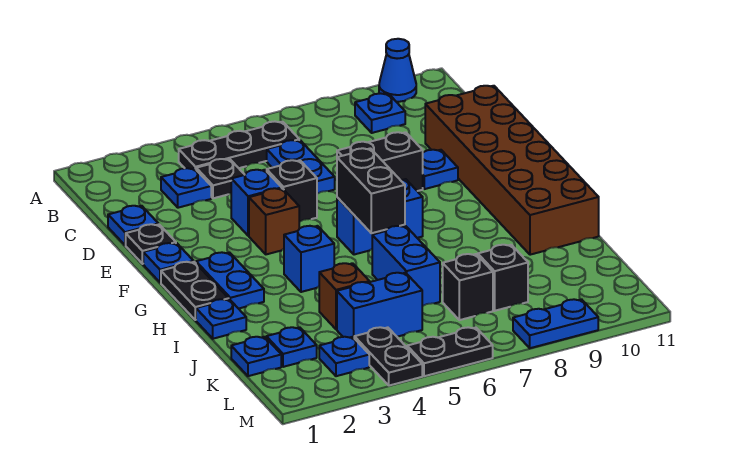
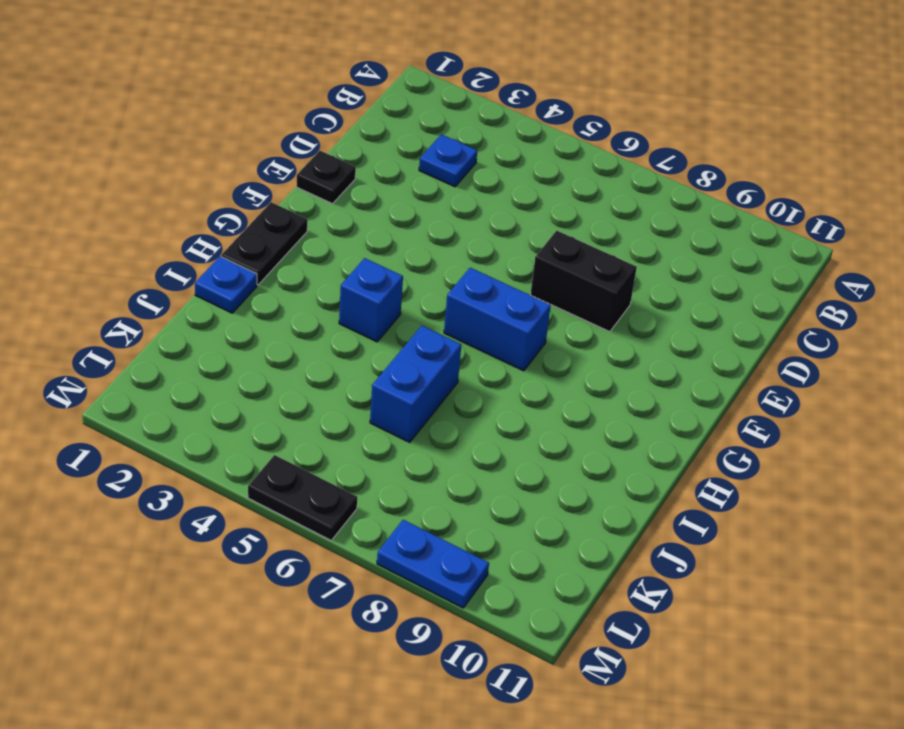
none -> blue 1x1 cone [379,39,416,102]
none -> black 1x3 plate [179,122,299,169]
none -> blue 1x1 plate [355,93,405,133]
none -> black 1x1 plate [196,159,245,198]

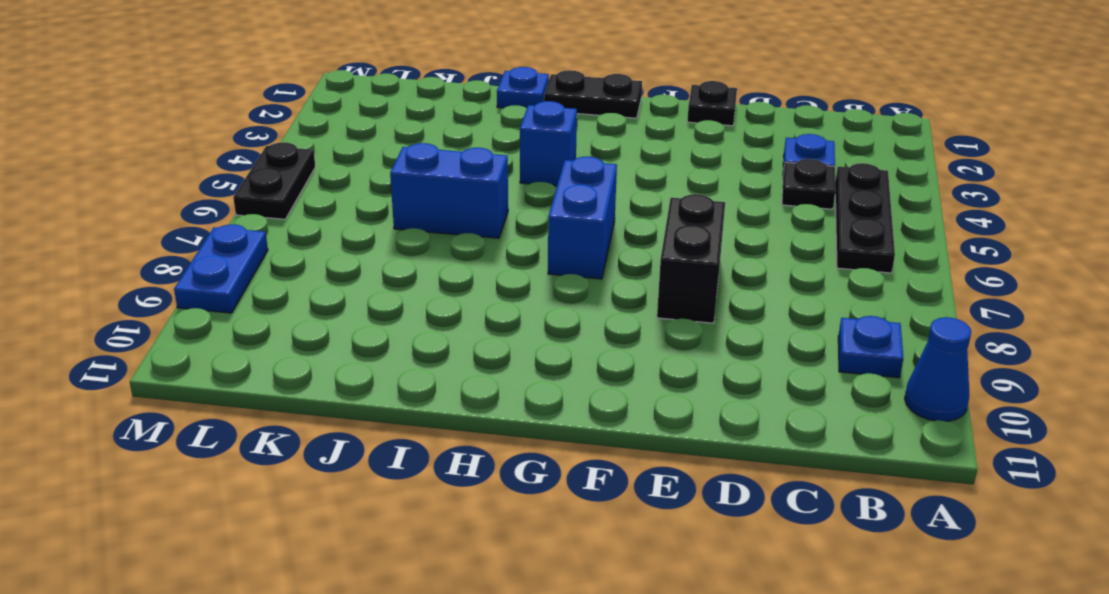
none -> blue 1x2 plate [267,140,335,194]
none -> blue 1x1 plate [108,206,158,245]
none -> brown 2x6 brick [425,86,599,255]
none -> blue 1x1 brick [231,170,282,236]

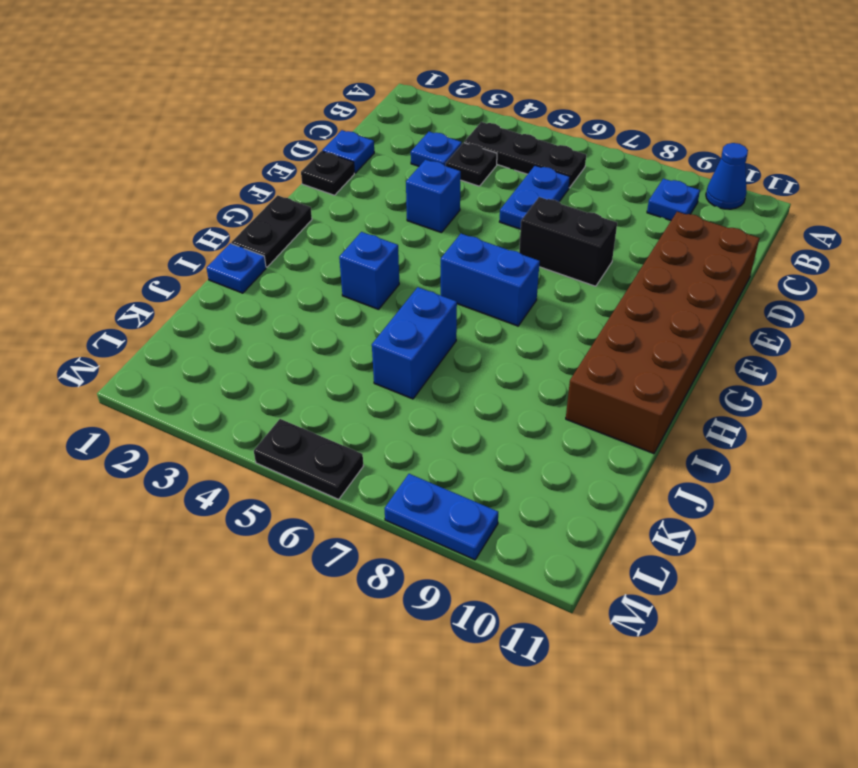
none -> black 1x1 brick [267,160,317,222]
none -> blue 1x1 plate [423,150,458,189]
none -> blue 1x1 plate [143,243,194,283]
none -> brown 1x1 brick [249,188,299,254]

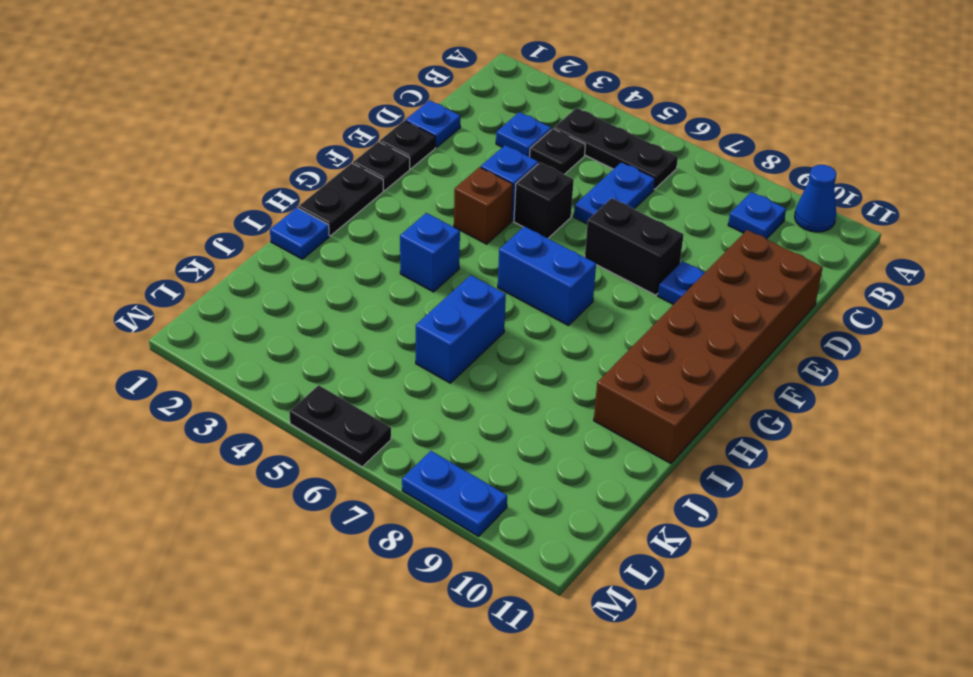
black 1x1 plate [353,142,410,190] -> blue 1x1 plate [143,243,194,283]
none -> blue 1x2 plate [196,252,264,309]
none -> brown 1x1 brick [319,263,370,329]
none -> blue 1x1 plate [231,337,281,376]
none -> blue 1x1 plate [266,327,317,367]

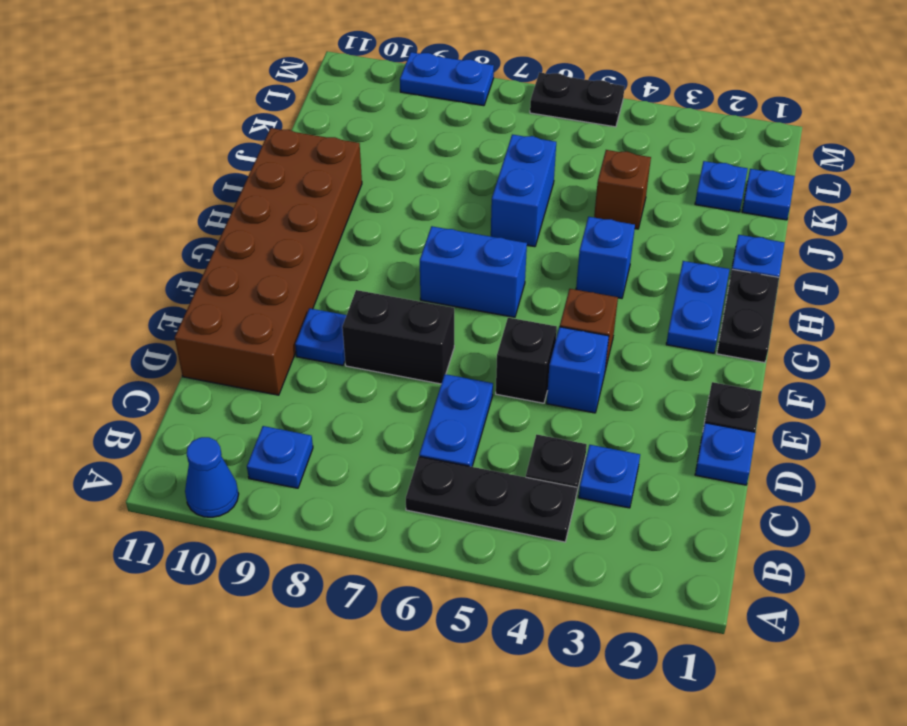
none -> blue 1x1 plate [143,243,194,283]
none -> blue 1x2 brick [337,273,422,338]
none -> black 1x1 brick [443,254,493,320]
none -> black 1x1 brick [478,245,528,311]

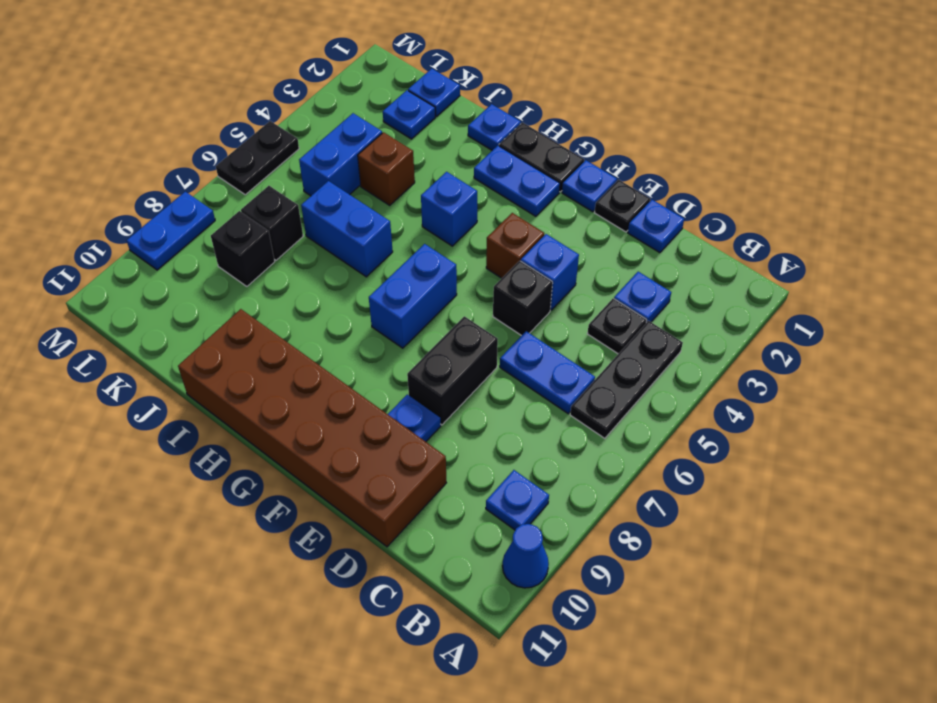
none -> blue 1x1 plate [319,337,369,376]
none -> black 1x2 plate [354,327,422,386]
none -> black 1x2 brick [337,148,405,233]

